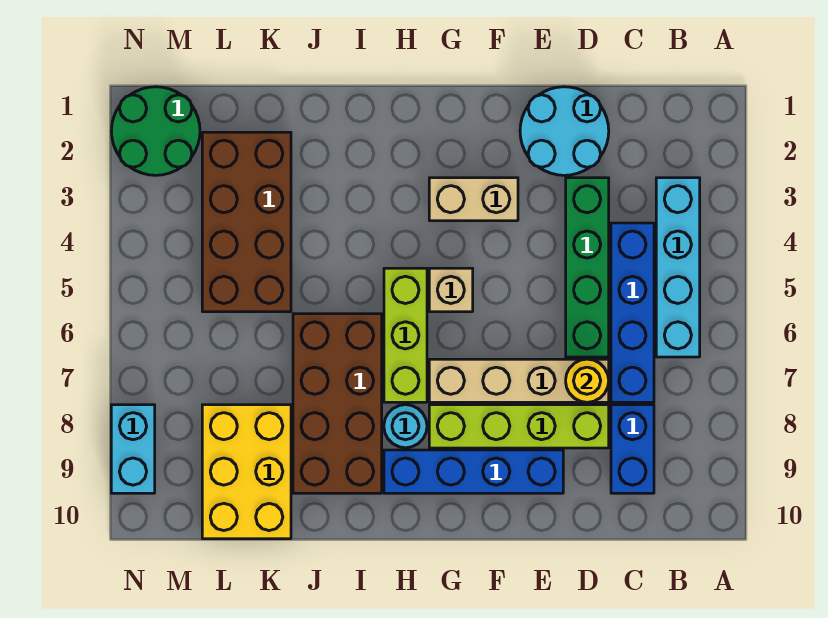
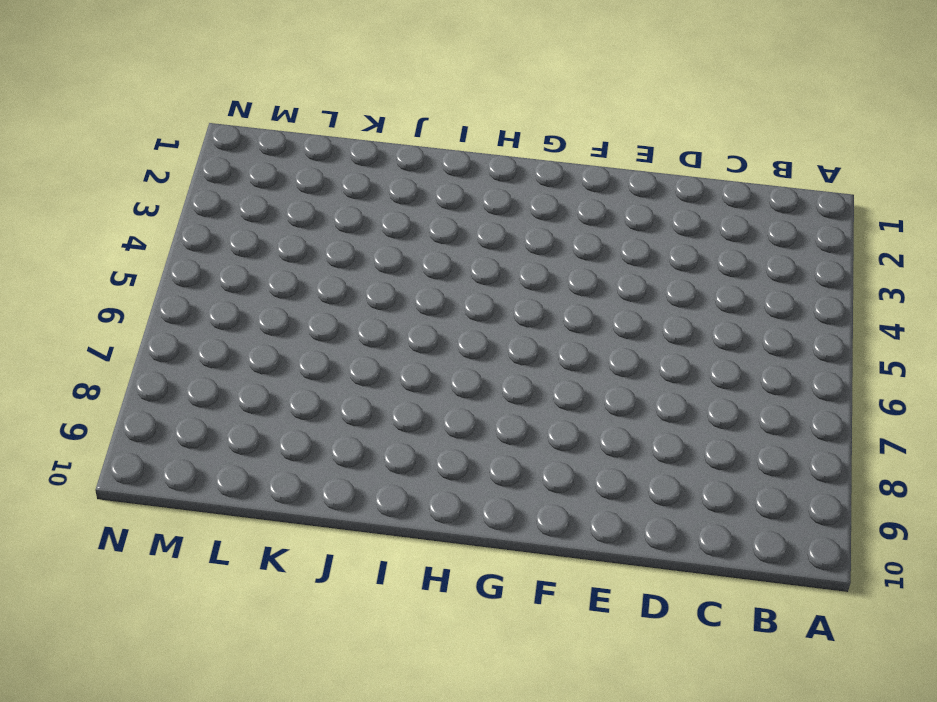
none -> cyan 1x4 brick [656,178,700,357]
none -> blue 1x4 brick [611,223,654,402]
none -> blue 1x2 brick [611,405,654,493]

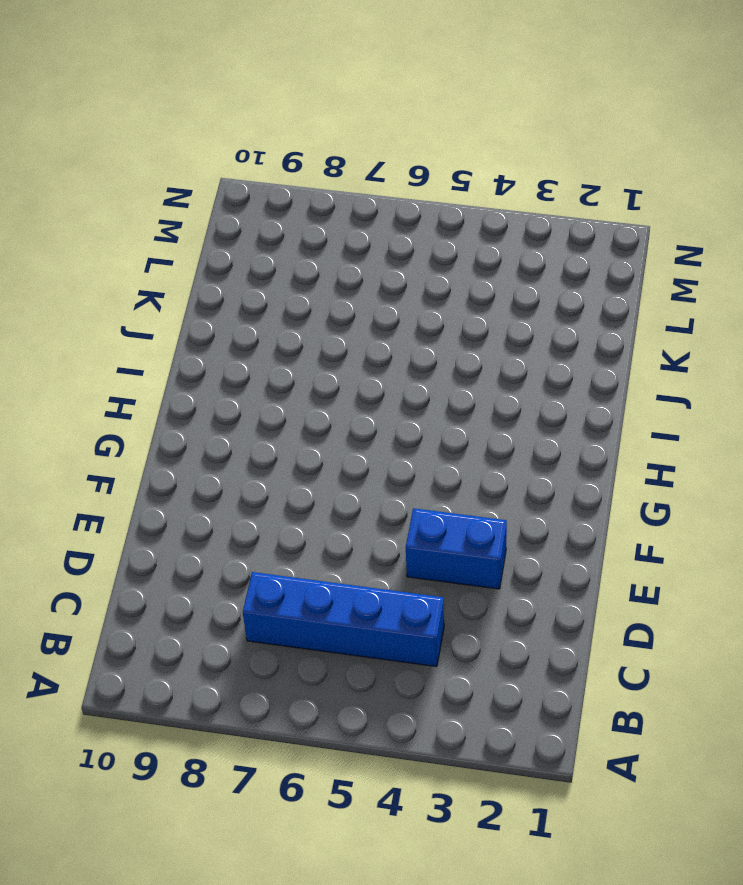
blue 1x2 brick [406,508,507,589] -> blue 1x2 brick moved to [611,405,654,493]
none -> cyan 1x4 brick [656,178,700,357]
none -> cyan 2x2 round brick [520,87,609,175]
none -> green 1x4 brick [566,178,609,357]

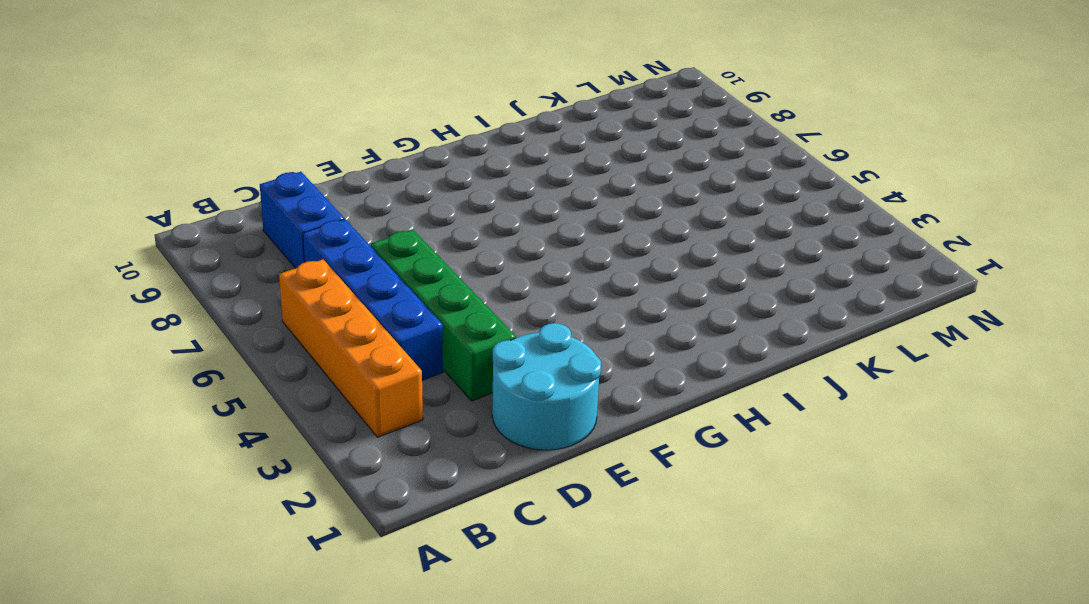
orange 1x4 brick [279,259,423,437] -> cyan 1x4 brick [656,178,700,357]
none -> tan 1x4 brick [429,359,609,402]
none -> lime 1x4 brick [429,405,609,448]
none -> blue 1x4 brick [384,450,563,493]

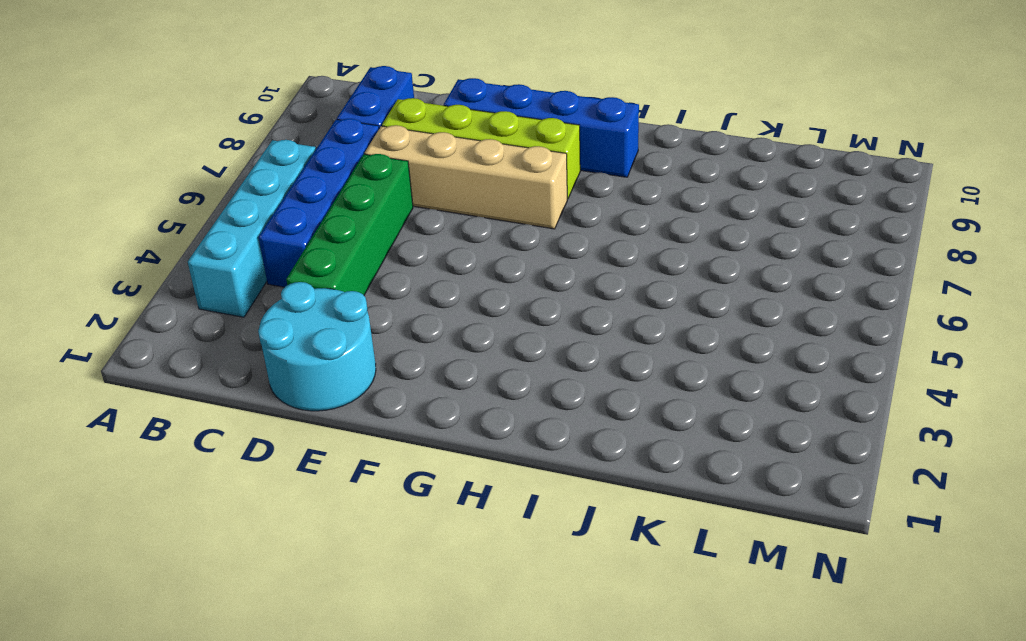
none -> tan 1x2 brick [429,178,518,221]
none -> tan 1x1 brick [429,268,473,312]
none -> lime 1x3 brick [384,268,427,402]

